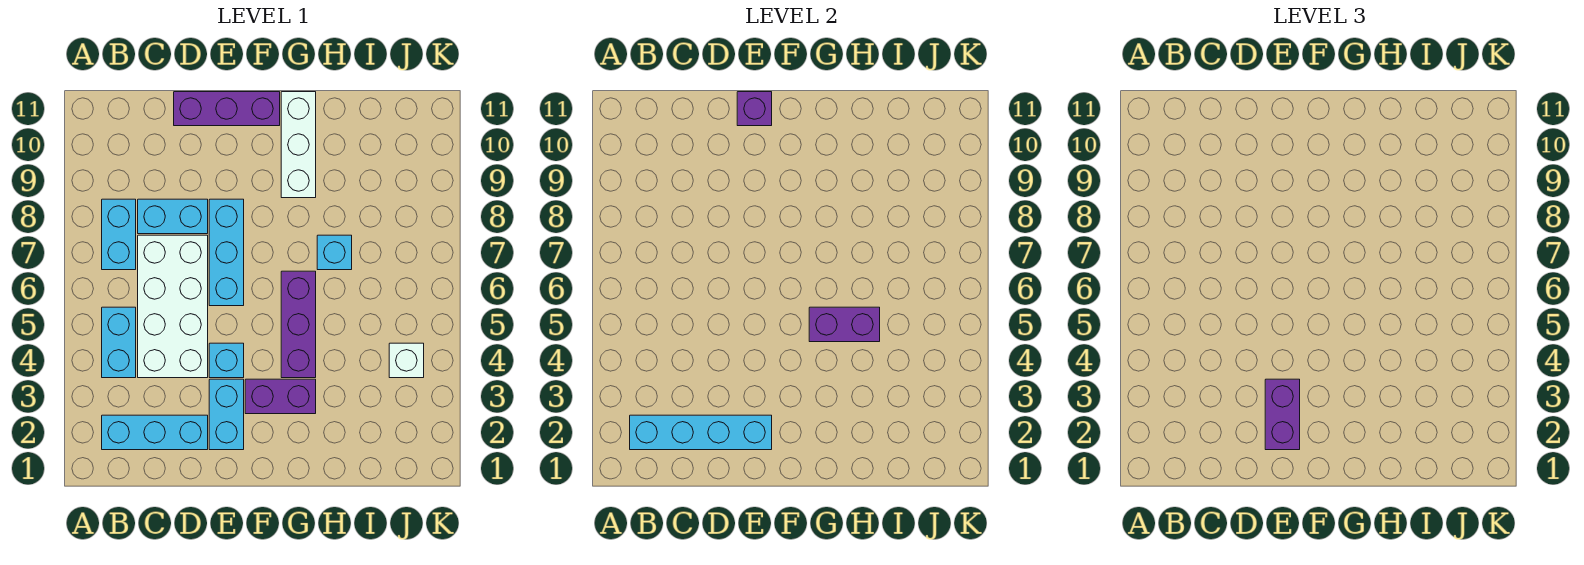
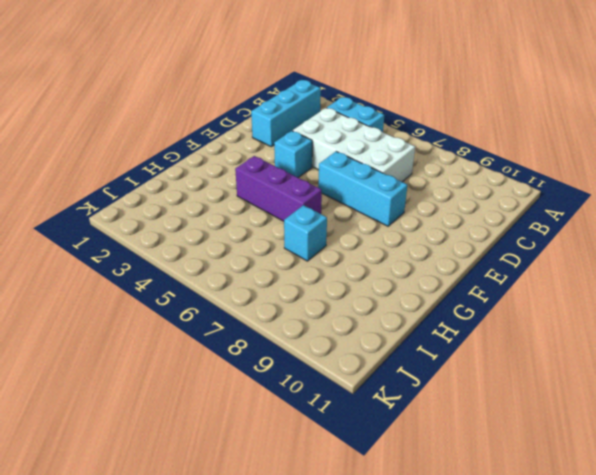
none -> cyan 1x2 brick [102,199,136,270]
none -> cyan 1x2 brick [138,199,208,234]
none -> purple 1x3 brick [174,92,280,126]

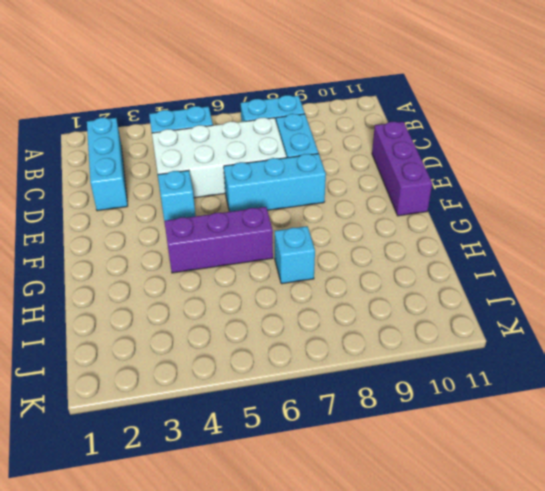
none -> cyan 1x2 brick [209,379,244,450]
none -> purple 1x2 brick [245,379,316,414]
none -> white 1x3 brick [281,92,316,198]

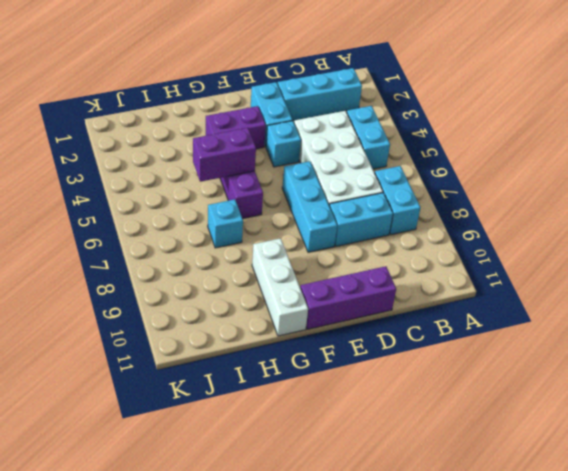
none -> white 1x1 brick [389,343,424,378]
none -> cyan 1x4 brick [630,415,772,450]
none -> purple 1x1 brick [737,92,772,126]

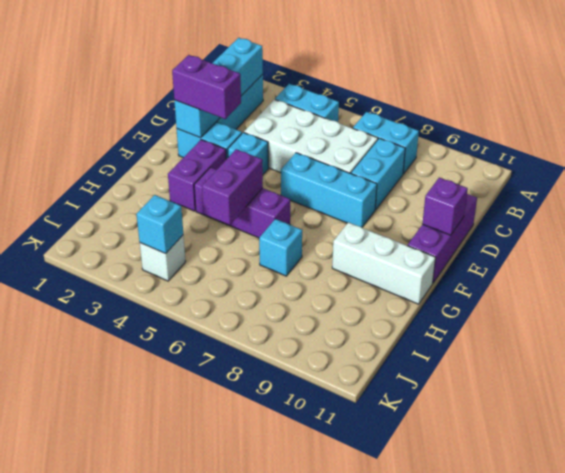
cyan 1x1 brick [136,195,183,254] -> none

